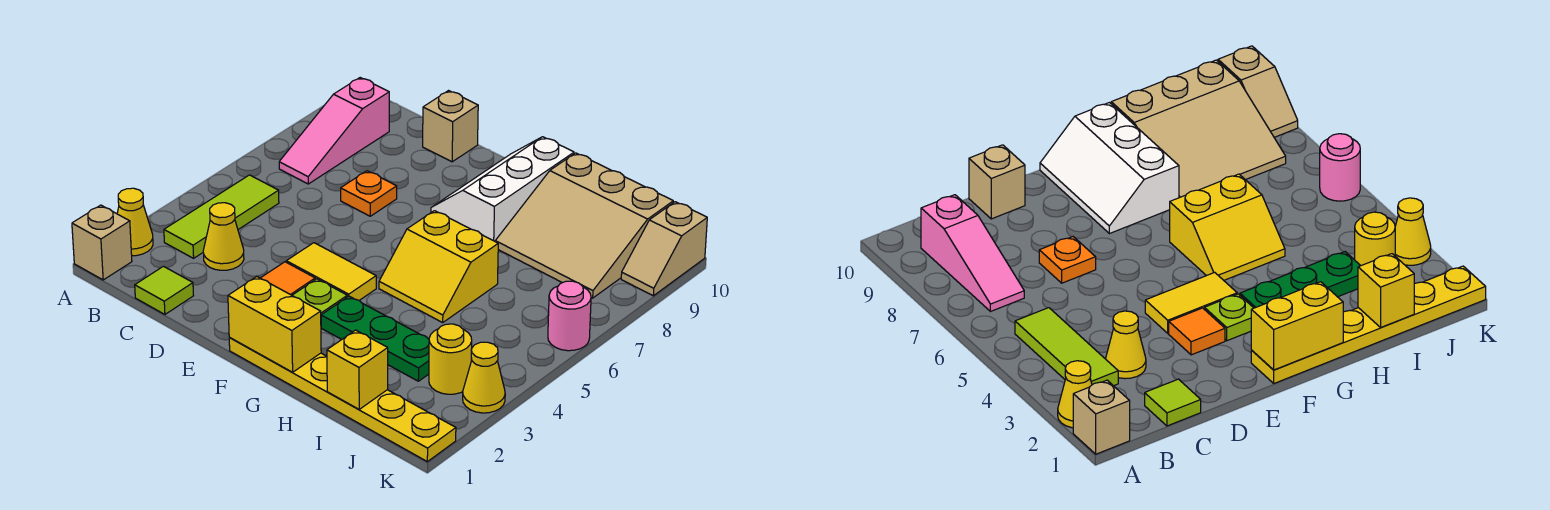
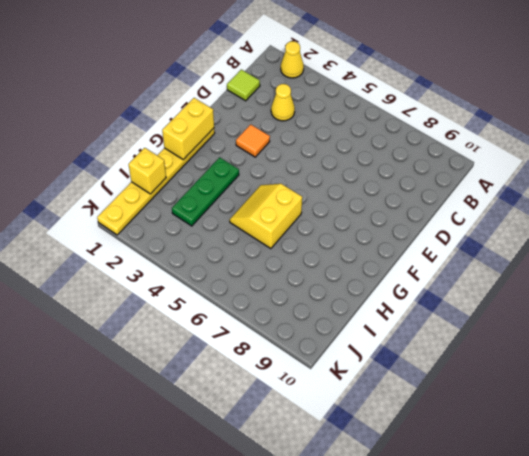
none -> tan 1x1 brick [72,205,132,280]
none -> lime 1x3 tile [164,175,279,258]
none -> pink 1x3 slope [279,78,389,184]

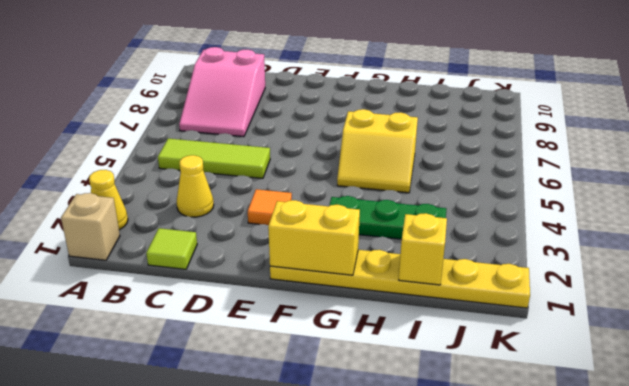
lime 1x3 tile [158,138,270,178] -> lime 1x3 tile turned to [164,175,279,258]
pink 2x3 slope [179,47,265,137] -> pink 1x3 slope [279,78,389,184]
none -> orange 1x1 plate [341,171,397,216]
none -> tan 1x1 brick [423,91,478,162]
none -> yellow 1x2 tile [286,243,376,300]

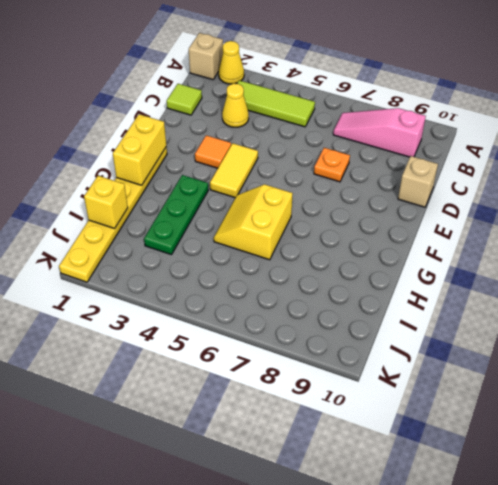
none -> lime 1x1 plate [292,279,347,315]
none -> white 2x3 slope [431,137,574,241]
none -> tan 3x3 slope [495,153,673,298]

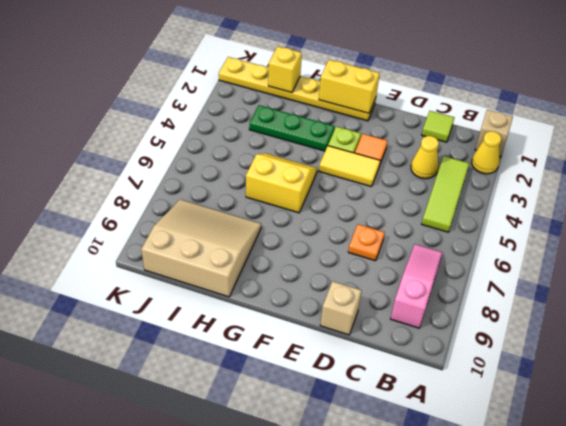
none -> white 2x3 slope [431,137,574,241]
none -> yellow 1x1 round brick [429,324,472,394]
none -> yellow 1x1 cone [463,342,505,413]

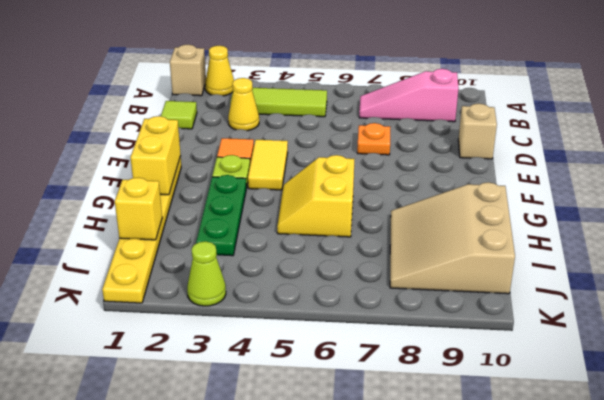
lime 1x1 cone [187,241,226,306] -> yellow 1x1 cone [463,342,505,413]
none -> white 2x3 slope [431,137,574,241]
none -> yellow 1x1 round brick [429,324,472,394]
none -> pink 1x1 round brick [548,281,591,351]

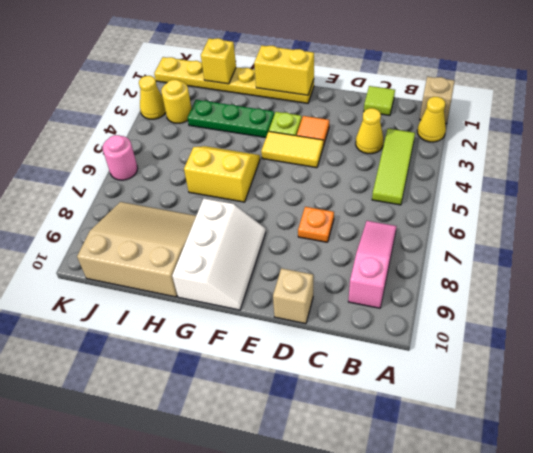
none -> tan 1x2 slope [621,202,707,296]

